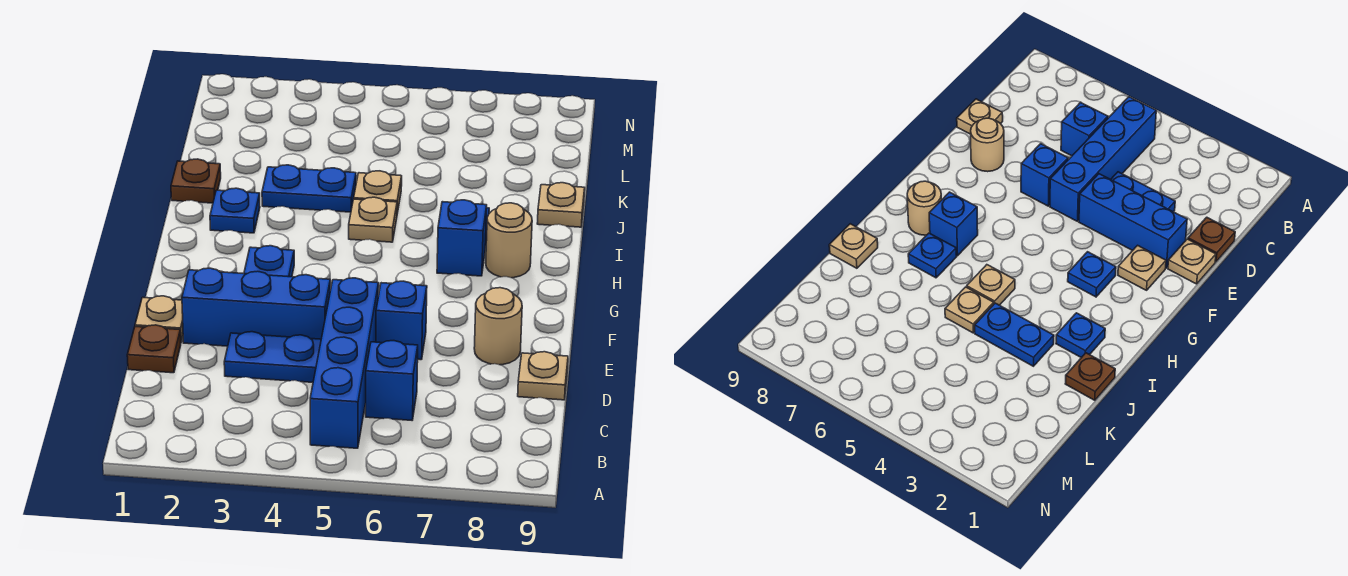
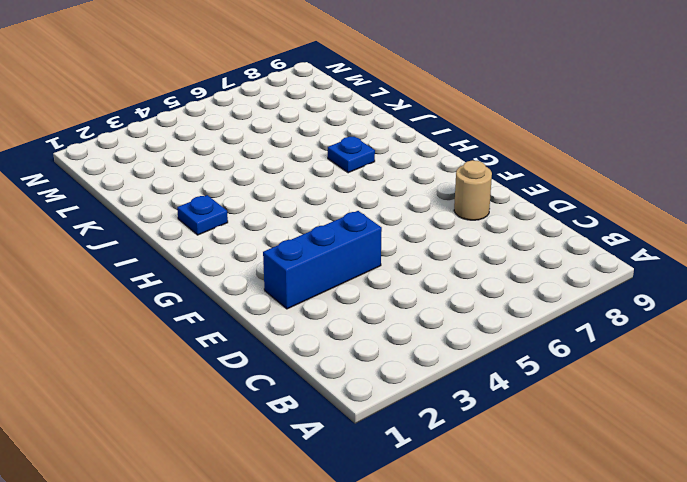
none -> blue 1x4 brick [310,278,379,448]
none -> blue 1x1 brick [366,341,418,420]
none -> brown 1x1 plate [127,325,181,373]

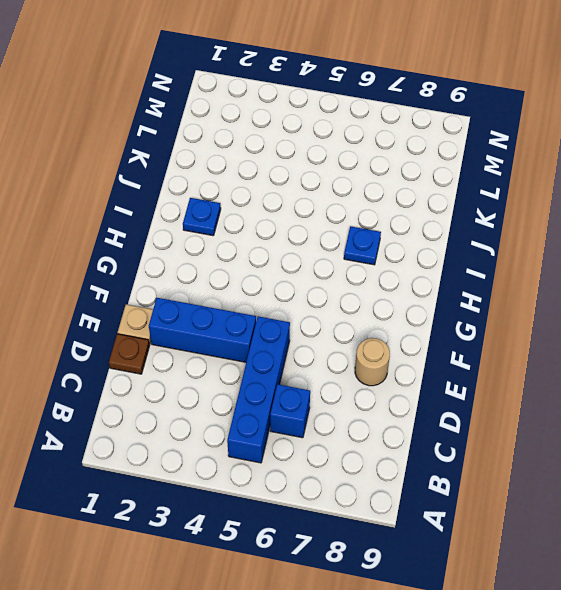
none -> blue 1x2 plate [224,332,321,382]
none -> tan 1x1 plate [518,352,568,400]
none -> blue 1x1 brick [376,281,427,360]

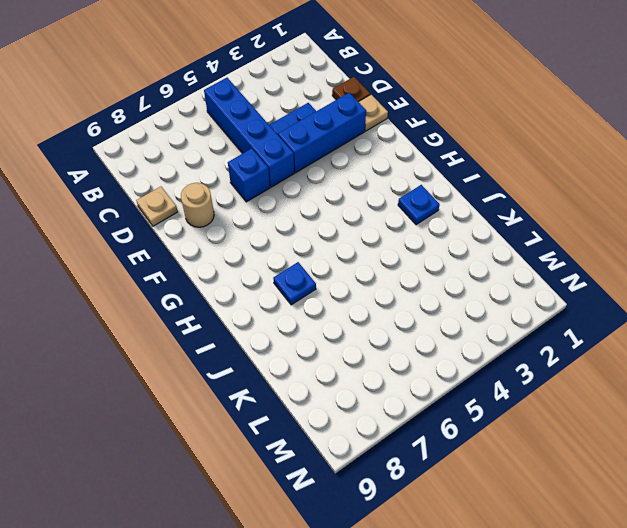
none -> blue 1x1 brick [366,341,418,420]
none -> tan 1x1 plate [1118,245,1166,290]
none -> blue 1x1 plate [244,246,294,277]

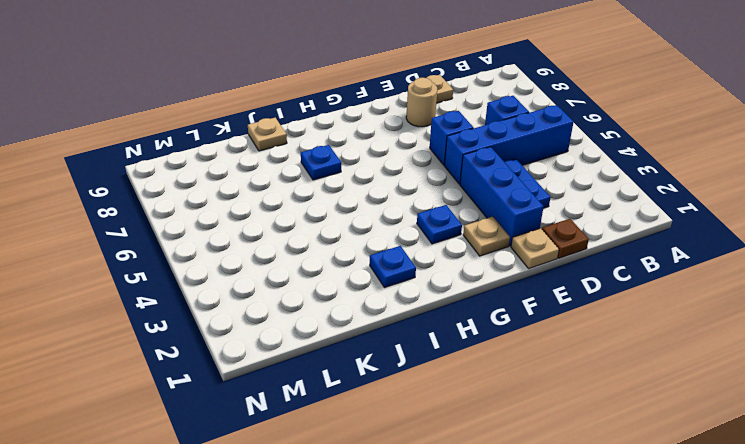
none -> blue 1x1 brick [437,200,487,276]
none -> tan 1x1 round brick [486,203,532,278]
none -> tan 1x1 plate [349,197,397,242]

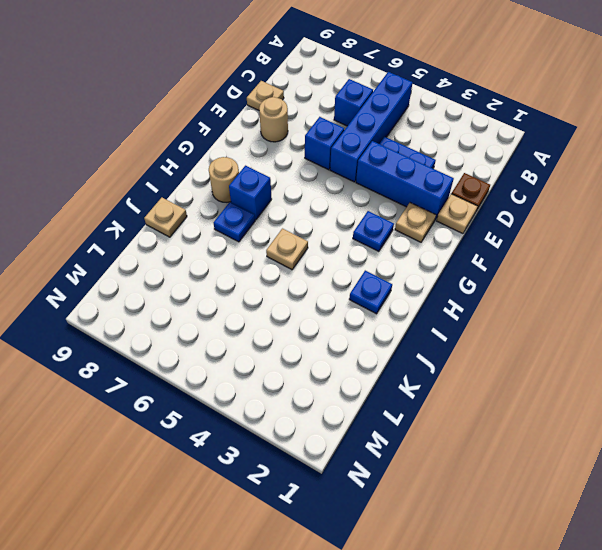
none -> brown 1x1 plate [171,159,221,203]
none -> blue 1x2 plate [262,165,356,212]
none -> tan 1x1 plate [354,171,402,213]

